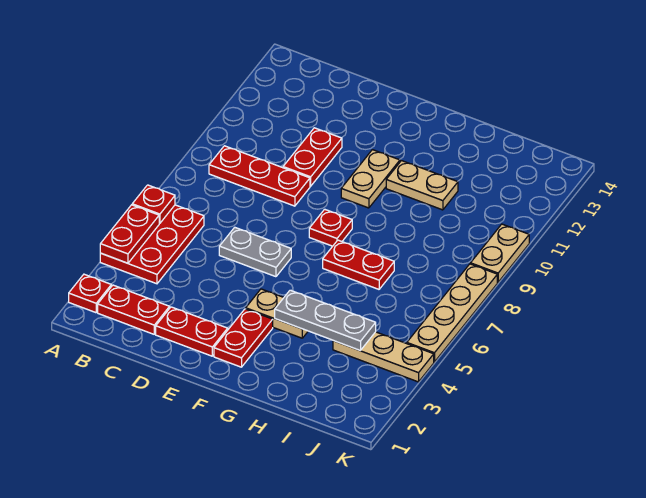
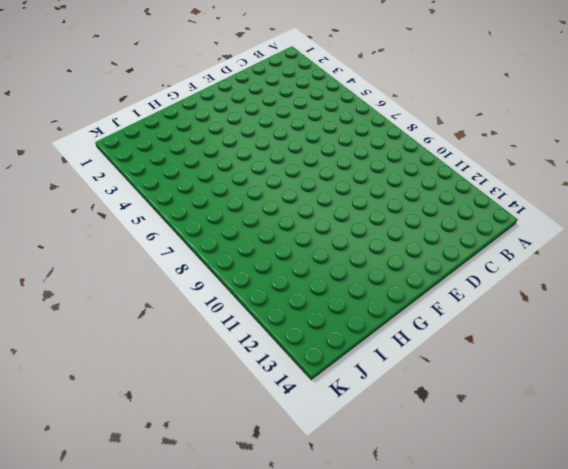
none -> red 1x1 plate [69,274,111,313]
none -> red 2x3 plate [100,205,204,284]
none -> red 1x2 plate [98,285,170,334]

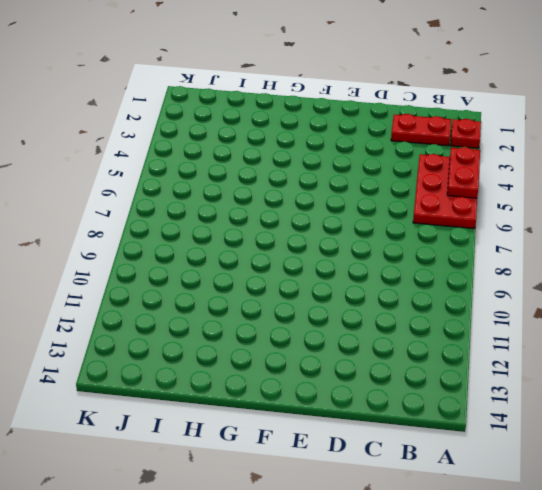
none -> red 1x3 plate [209,146,310,206]
none -> red 1x2 plate [156,307,228,356]
none -> grey 1x2 plate [219,227,291,277]

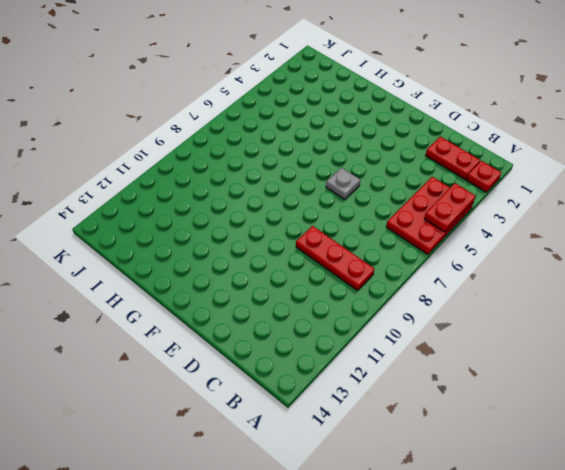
grey 1x1 plate [326,168,360,199] -> grey 1x2 plate [219,227,291,277]
none -> red 1x2 plate [156,307,228,356]
none -> red 1x2 plate [283,128,342,186]
none -> red 1x2 plate [214,309,273,367]

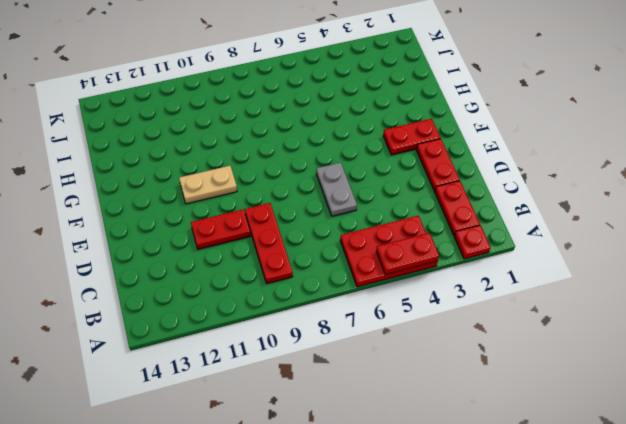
none -> tan 1x2 plate [246,289,308,338]
none -> red 1x1 plate [309,209,352,246]
none -> red 1x2 plate [323,240,394,289]

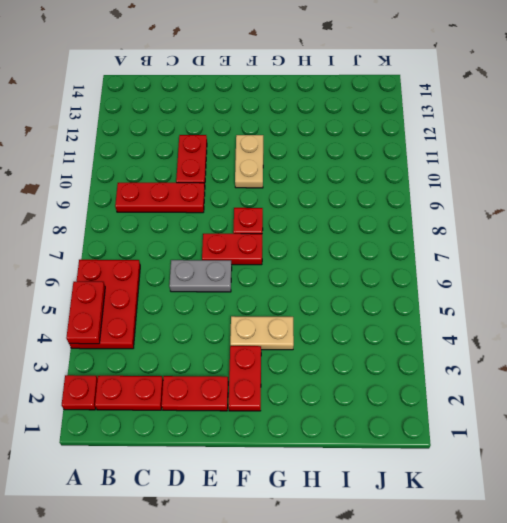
red 1x2 plate [202,234,262,265] -> red 1x2 plate moved to [323,240,394,289]
none -> tan 1x2 plate [386,161,458,210]
none -> tan 1x3 plate [333,332,434,382]
none -> tan 1x4 plate [407,264,497,362]

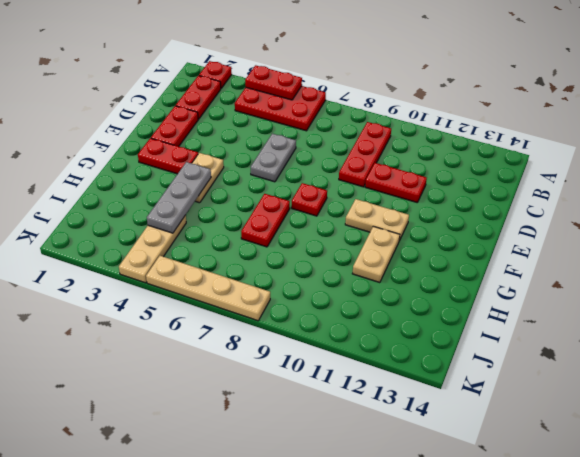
none -> tan 1x2 plate [471,224,529,282]
none -> red 1x1 plate [132,185,175,223]

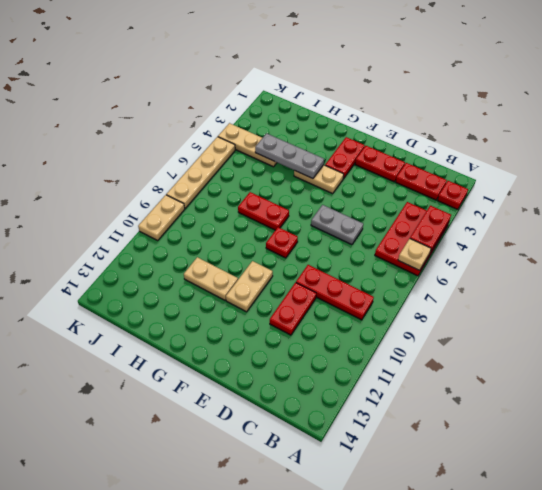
tan 1x1 plate [398,239,431,270] -> red 1x1 plate [132,185,175,223]

